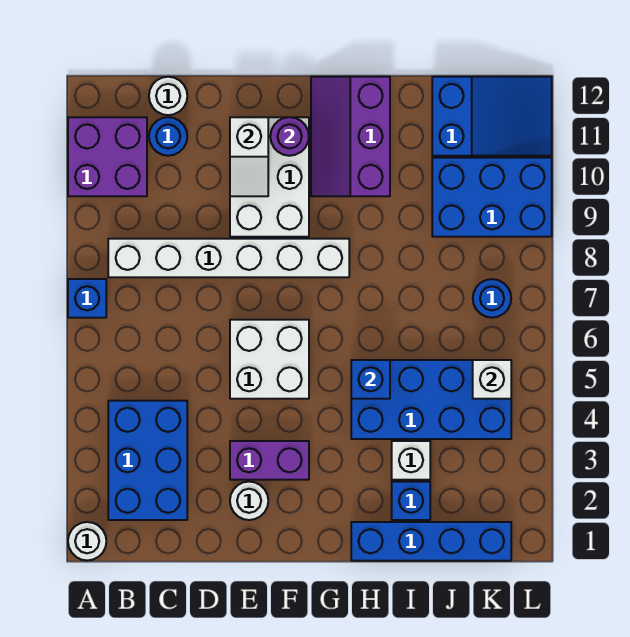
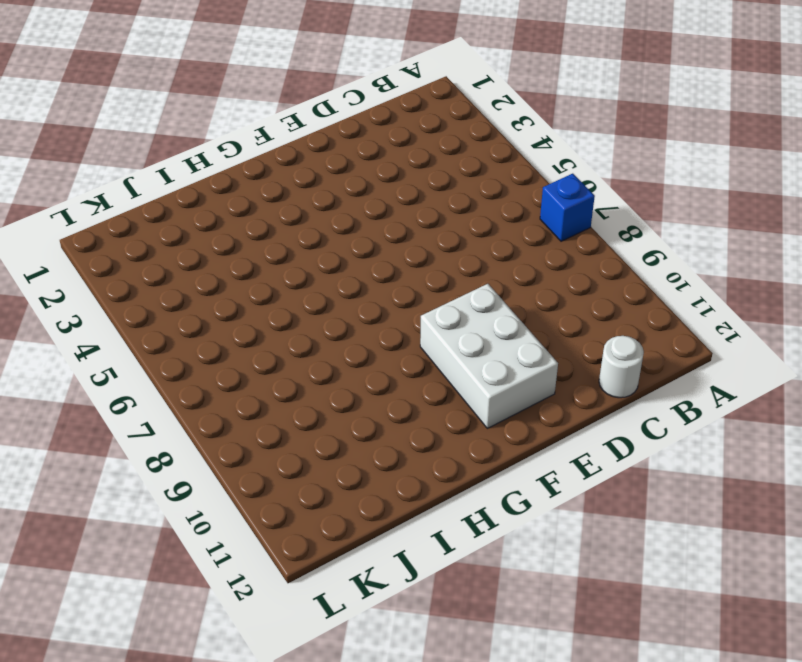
none -> white 1x1 round brick [68,522,106,561]
none -> purple 2x2 brick [68,117,147,196]
none -> blue 2x3 brick [108,401,187,520]

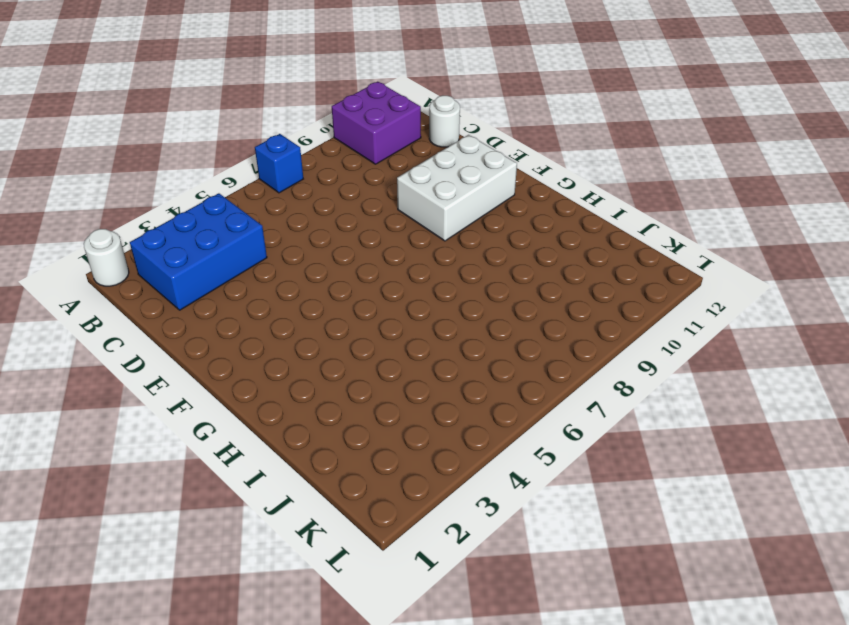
none -> white 1x6 brick [108,239,349,277]
none -> blue 1x1 round brick [149,117,187,156]
none -> white 1x1 round brick [230,482,268,520]

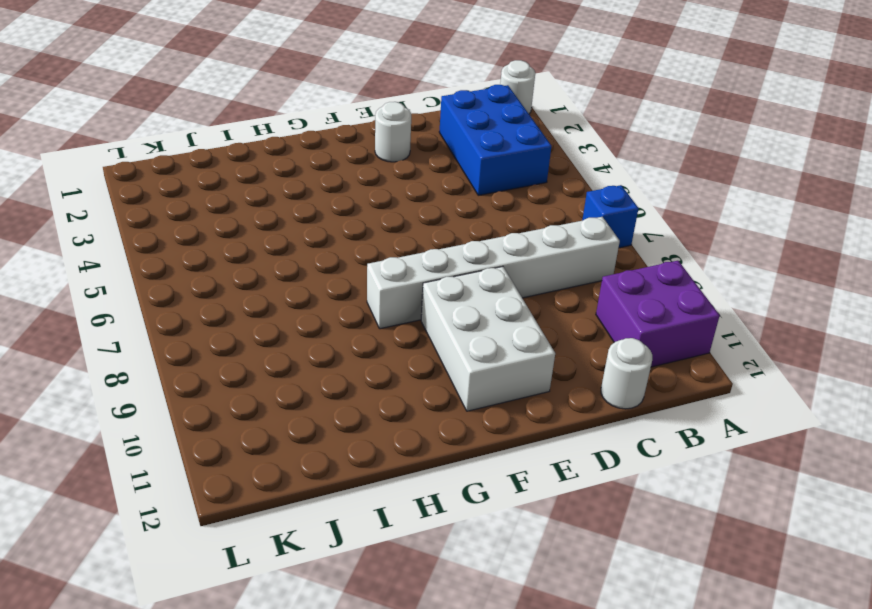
none -> blue 1x1 round brick [149,117,187,156]
none -> purple 1x2 brick [230,441,309,480]
none -> white 2x2 brick [230,320,309,399]

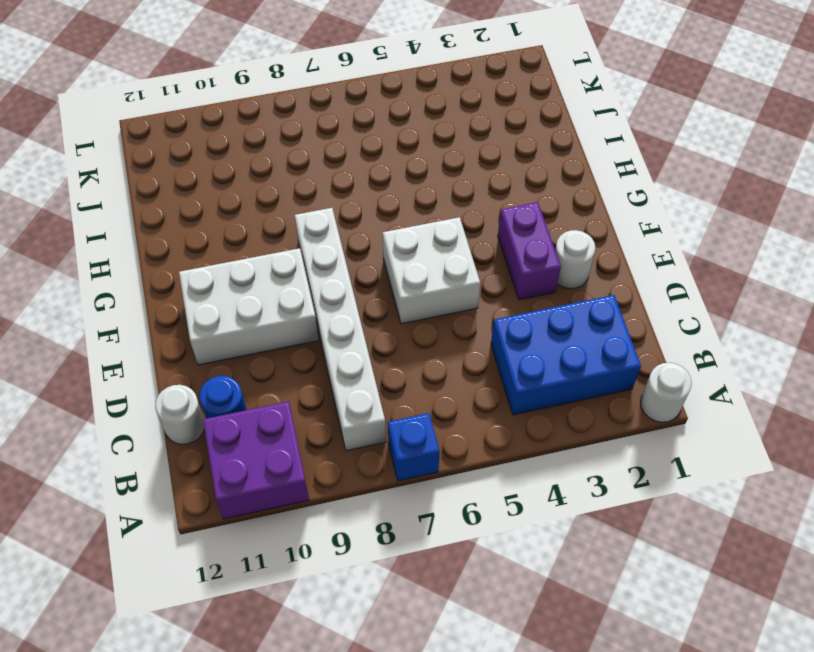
none -> purple 2x3 slope [311,77,390,196]
none -> blue 1x4 brick [351,522,511,561]
none -> blue 2x4 brick [351,360,511,439]

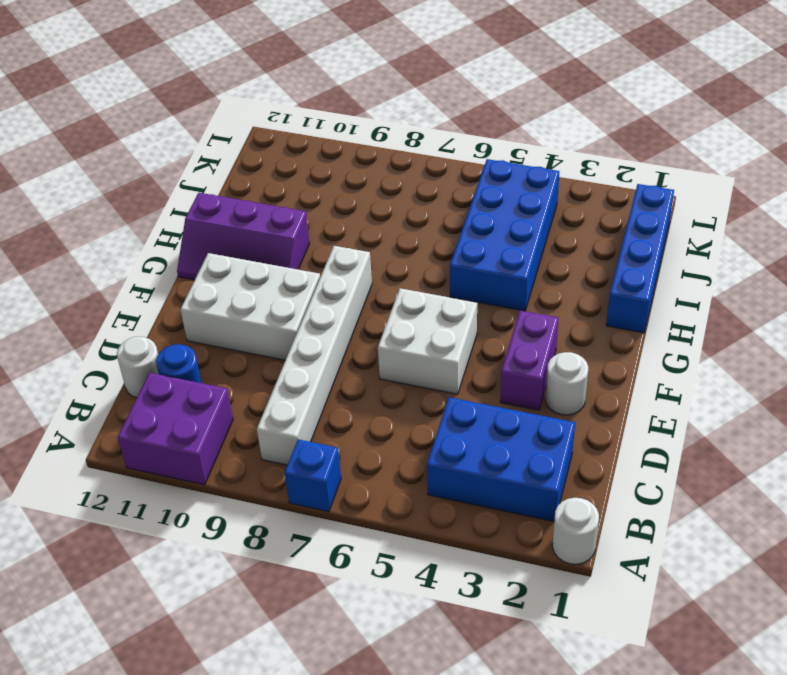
none -> blue 1x1 brick [392,482,430,520]
none -> white 1x1 brick [392,441,430,480]
none -> blue 2x3 brick [432,158,552,237]

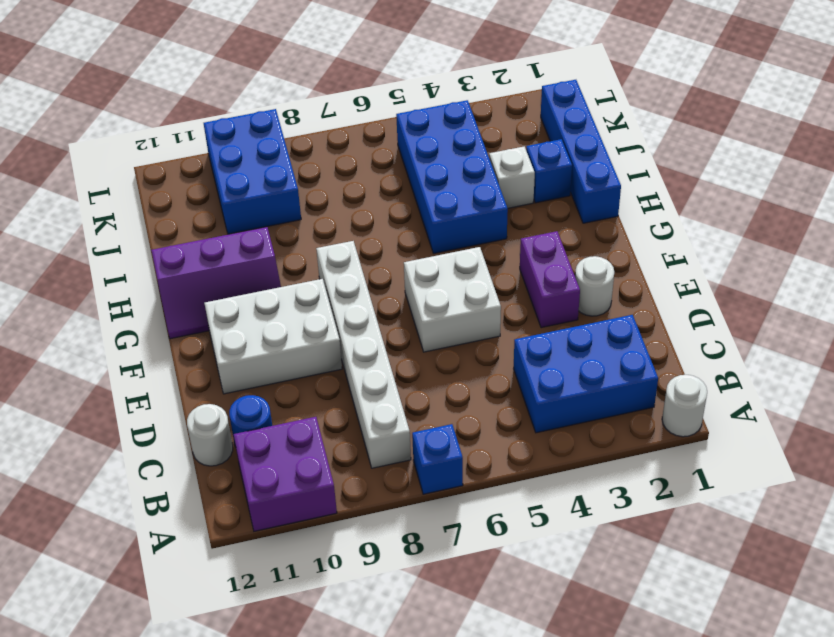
none -> blue 2x3 slope [432,77,552,156]
none -> blue 1x1 round brick [473,279,511,318]
none -> white 1x2 slope [230,117,268,196]

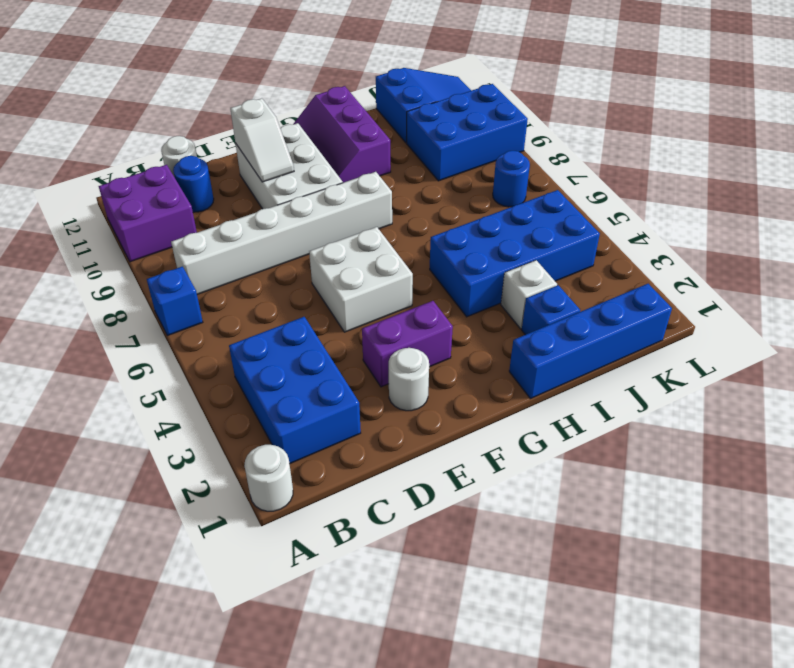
none -> purple 1x1 round brick [270,117,309,156]
none -> blue 1x1 brick [351,360,390,399]
none -> white 1x1 brick [473,360,511,399]

